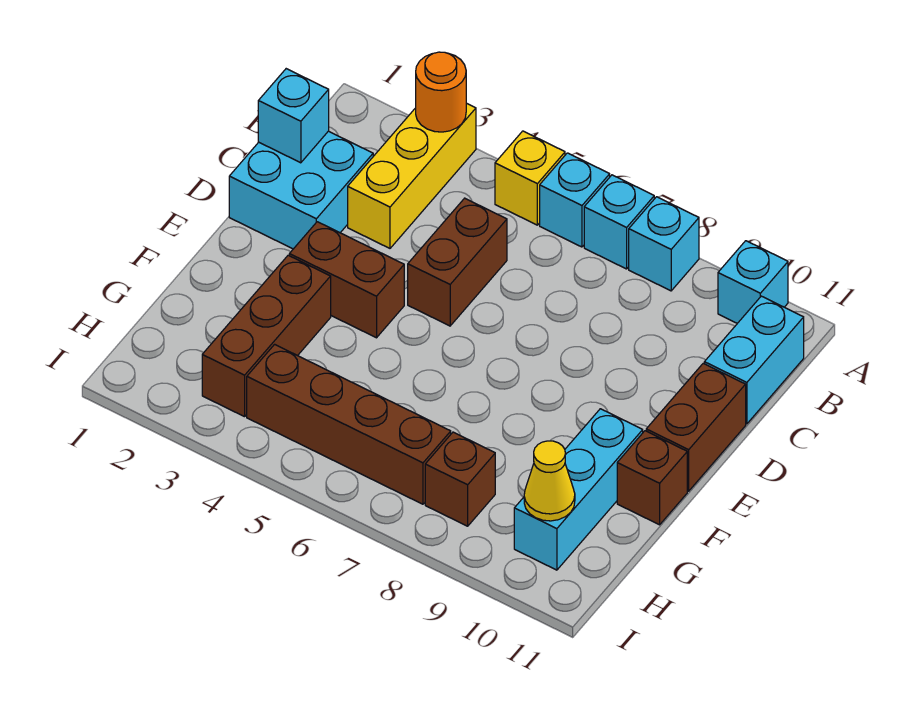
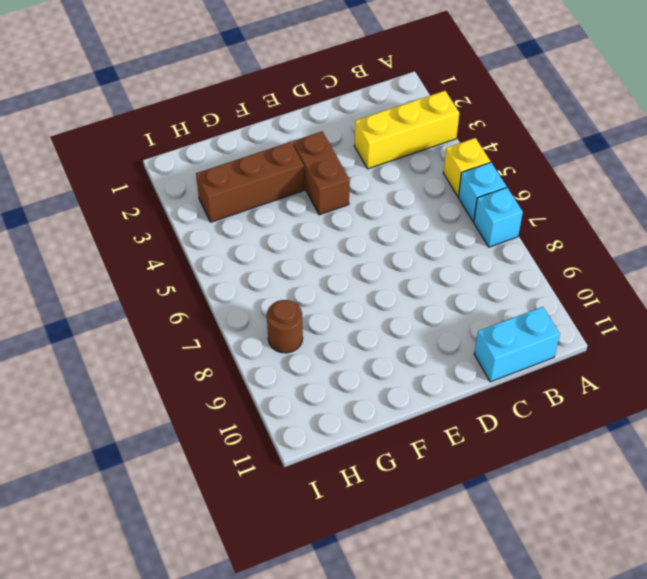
brown 1x1 round brick [267,300,303,353] -> brown 1x1 brick [425,432,495,526]
none -> cyan 1x1 brick [629,197,699,291]
none -> cyan 1x1 brick [718,241,788,323]
none -> cyan 2x2 brick [229,131,373,249]

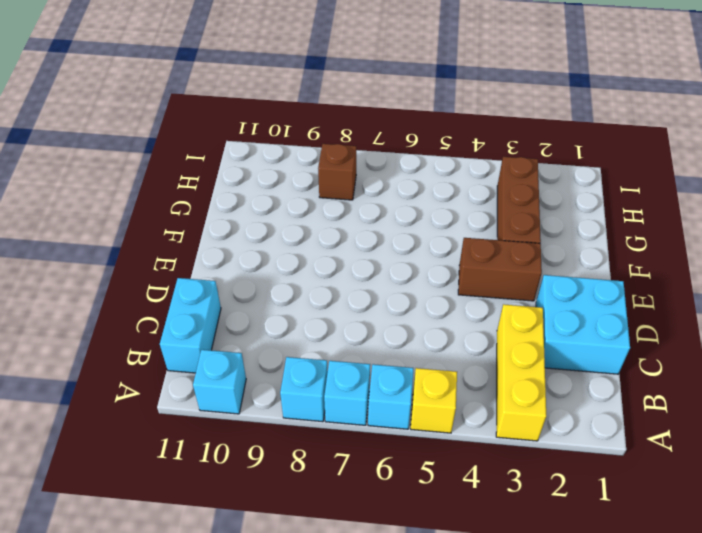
none -> brown 1x2 brick [408,198,507,326]
none -> brown 1x2 brick [646,364,746,491]
none -> cyan 1x3 brick [514,409,643,570]

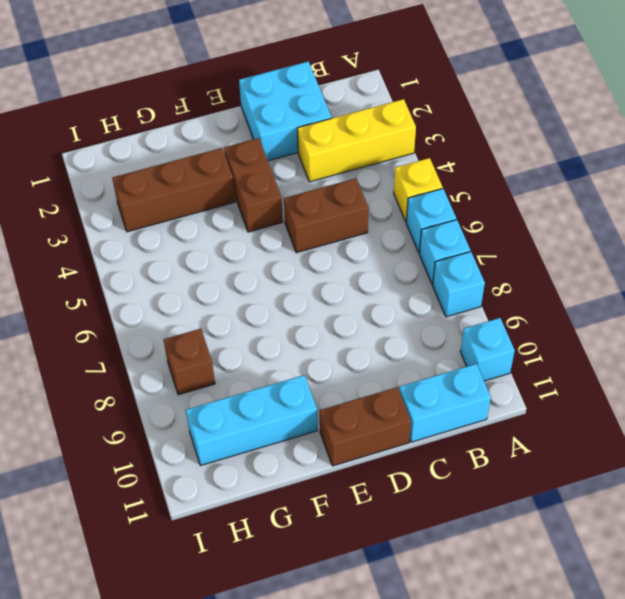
none -> brown 1x1 brick [617,431,687,525]
none -> brown 1x4 brick [247,344,451,504]
none -> orange 1x1 round brick [416,52,466,132]

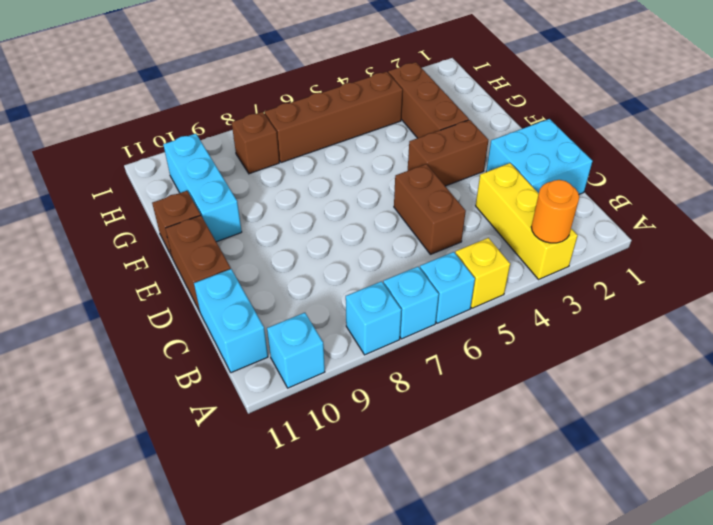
none -> cyan 1x1 brick [258,69,329,163]
none -> yellow 1x1 cone [524,441,575,521]

